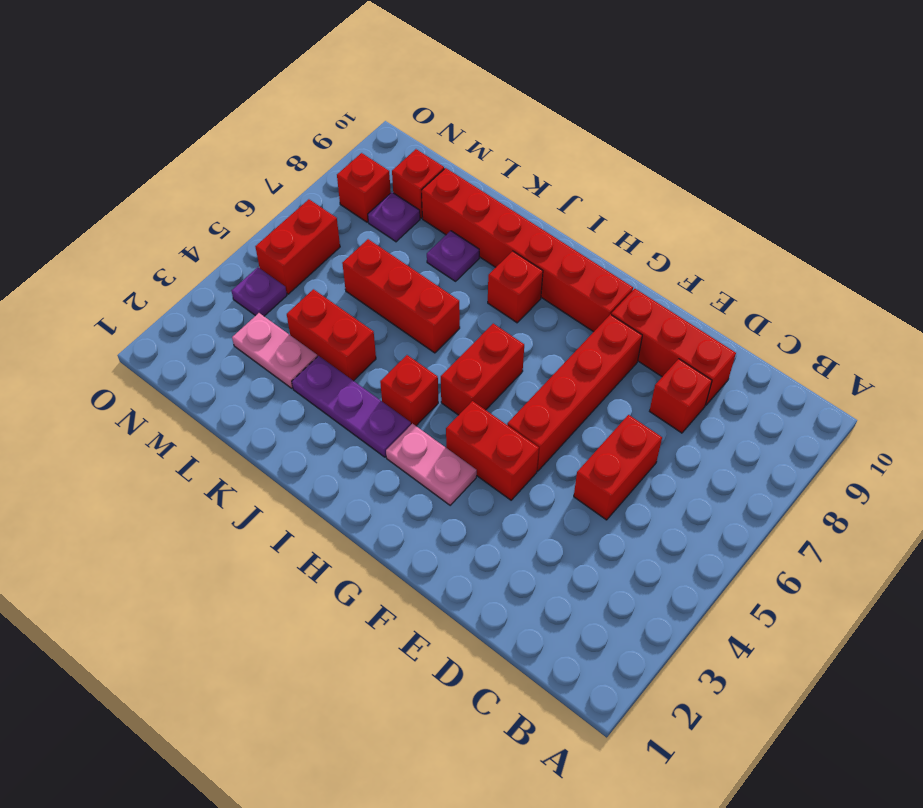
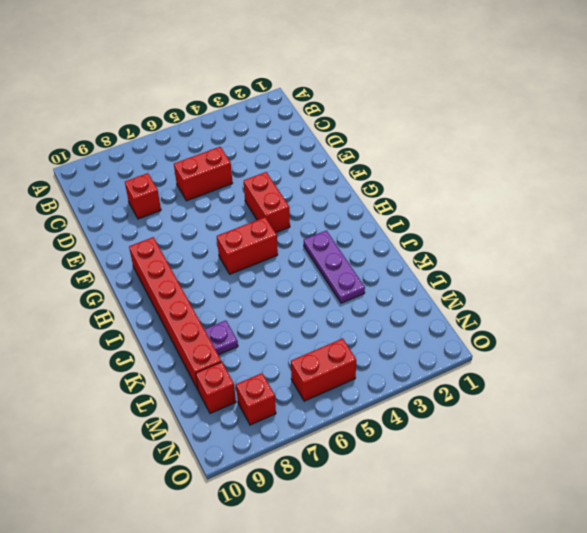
none -> red 1x3 brick [611,289,736,405]
none -> red 1x4 brick [507,314,642,471]
none -> pink 1x2 plate [386,423,477,505]

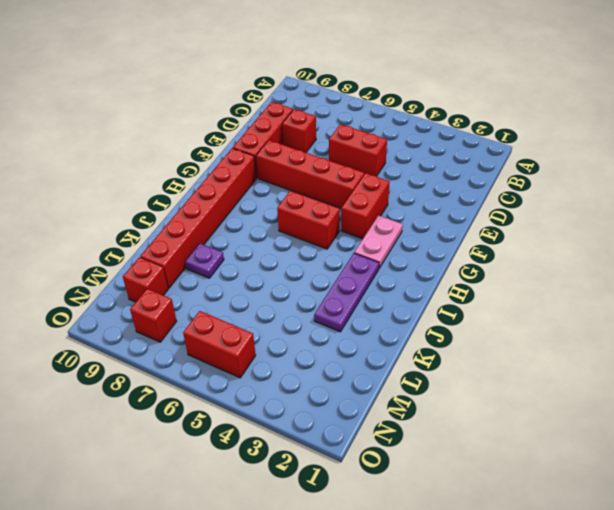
none -> red 1x1 brick [380,355,438,426]
none -> red 1x1 brick [488,251,543,323]
none -> red 1x3 brick [342,239,460,353]

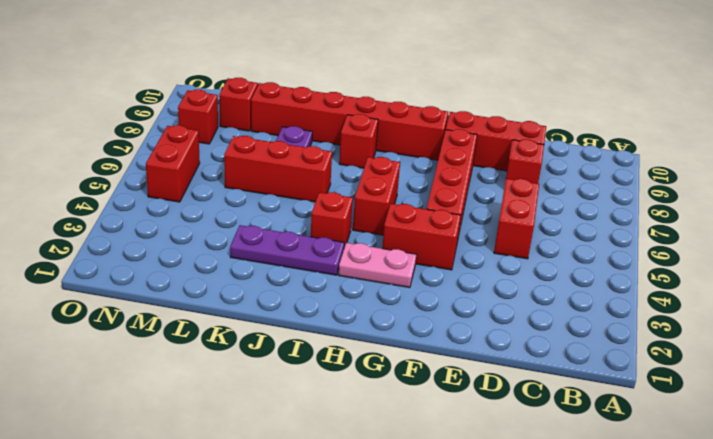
none -> red 1x2 brick [287,289,376,381]
none -> pink 1x2 plate [232,313,317,388]
none -> purple 1x1 plate [368,192,420,242]

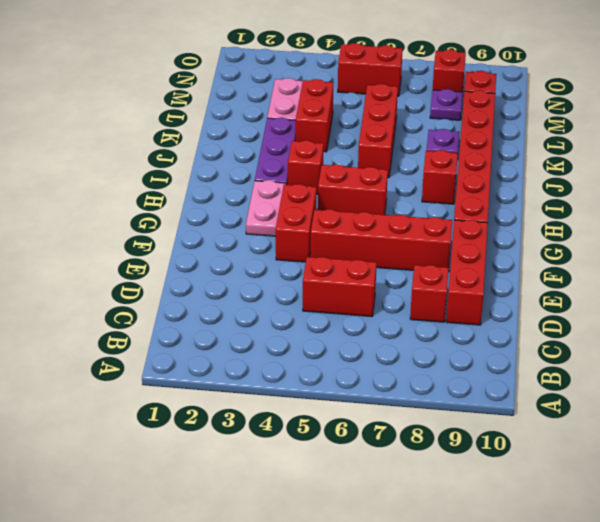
none -> purple 1x1 plate [231,267,287,316]

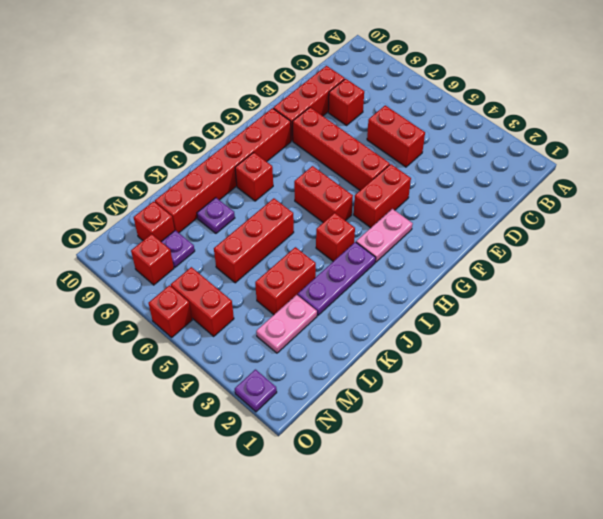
purple 1x1 plate [235,370,277,412] -> purple 1x1 plate moved to [231,267,287,316]
red 1x1 brick [148,285,192,337] -> none

